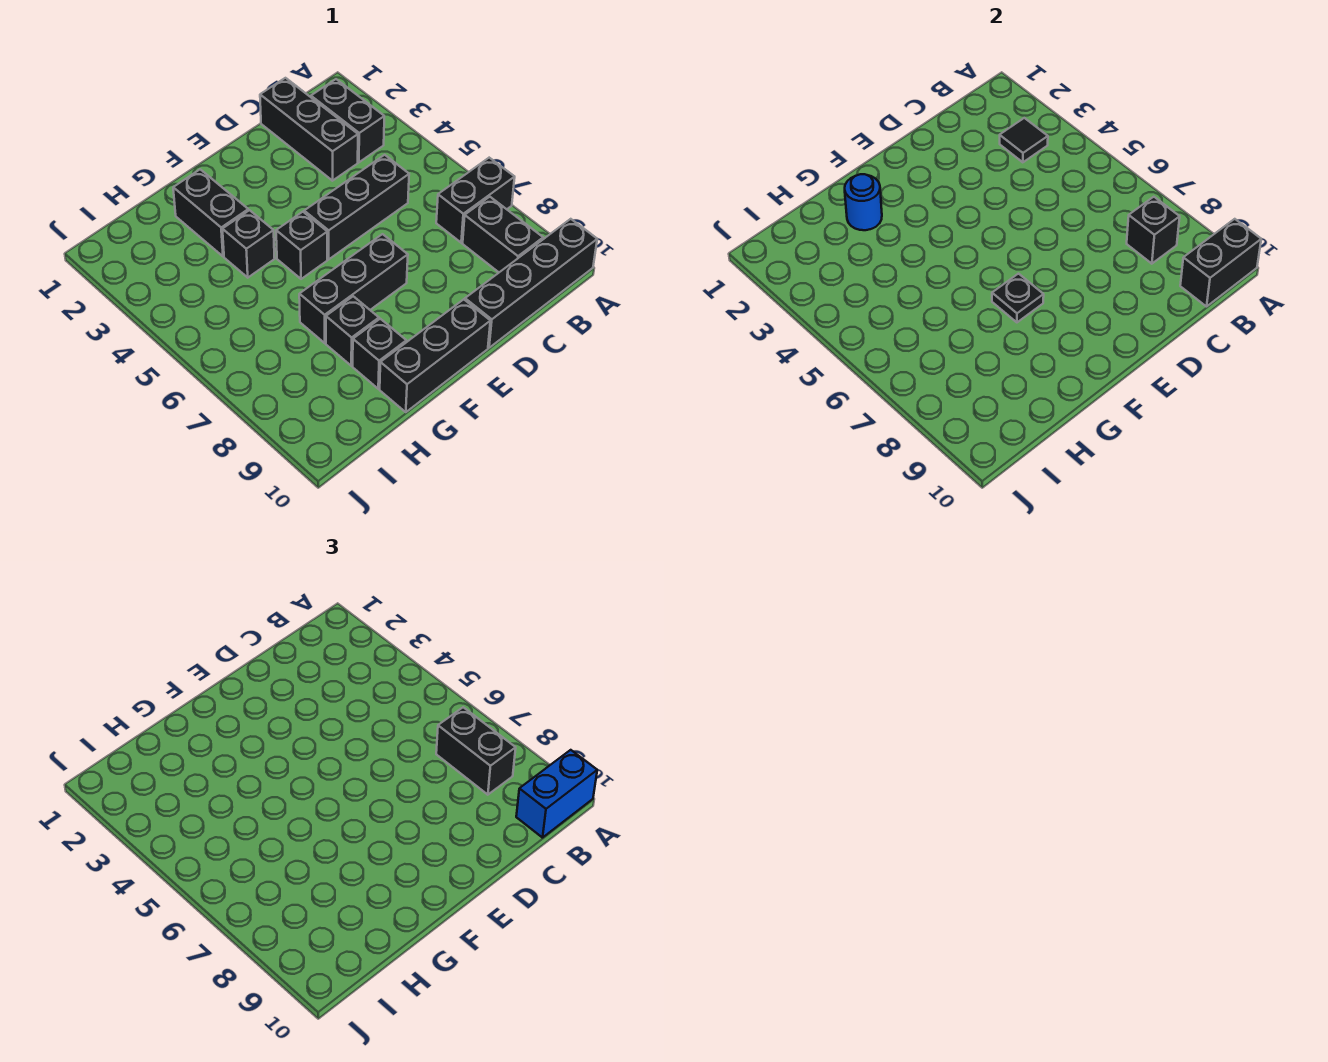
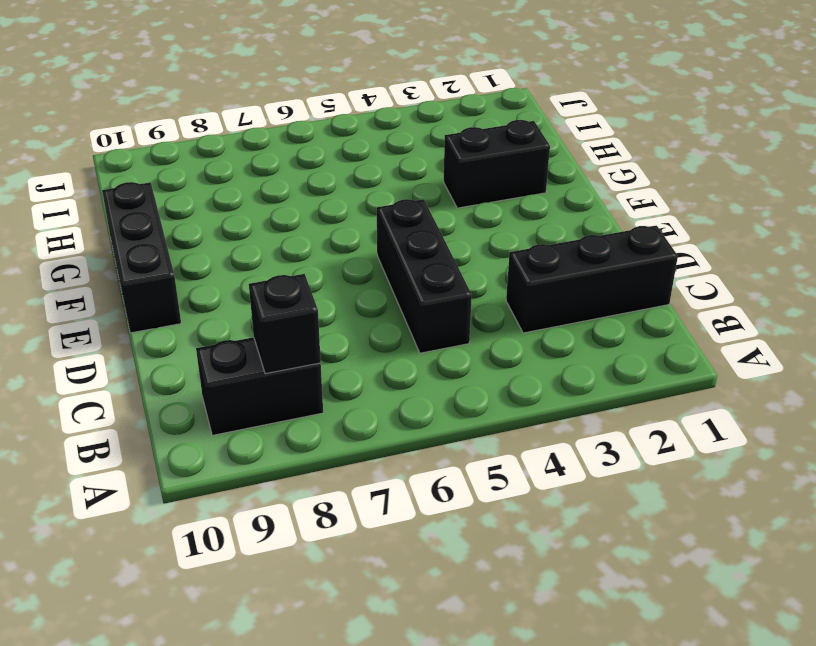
none -> black 1x2 brick [436,158,515,243]
none -> black 1x4 brick [465,219,597,348]
none -> black 1x2 brick [311,79,384,162]

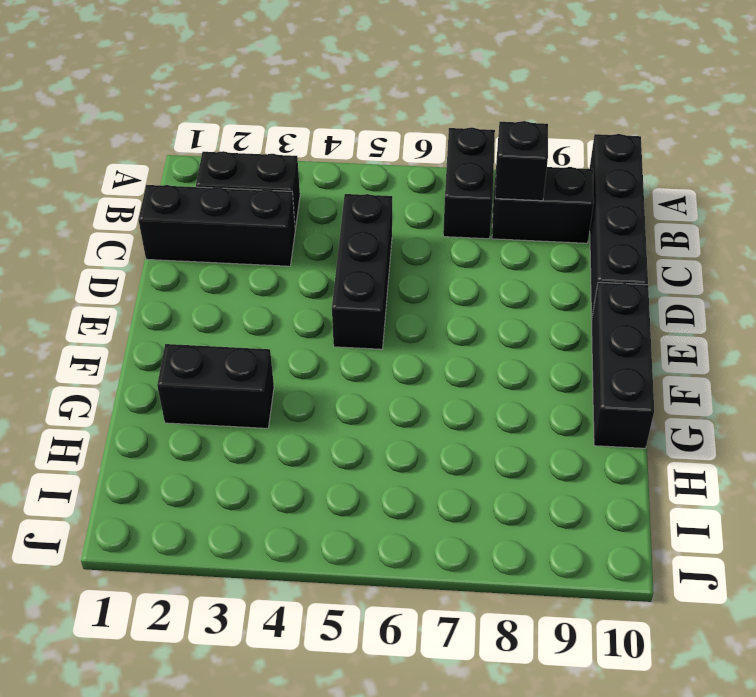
none -> black 1x3 brick [299,234,408,343]
none -> black 1x1 brick [276,212,327,279]
none -> black 1x1 brick [222,210,275,278]

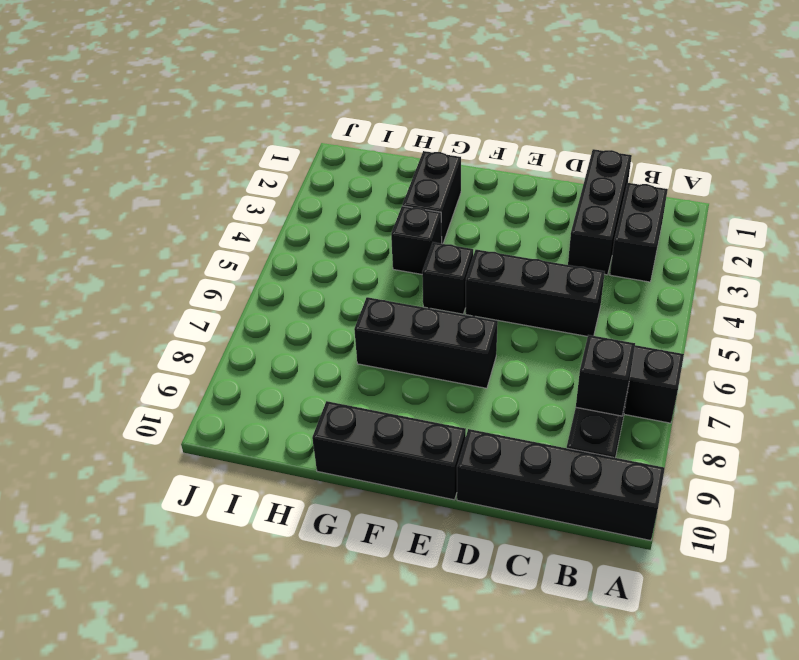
none -> black 1x1 brick [326,296,379,366]
none -> black 1x1 brick [353,319,406,389]
none -> black 1x2 brick [1180,219,1261,307]

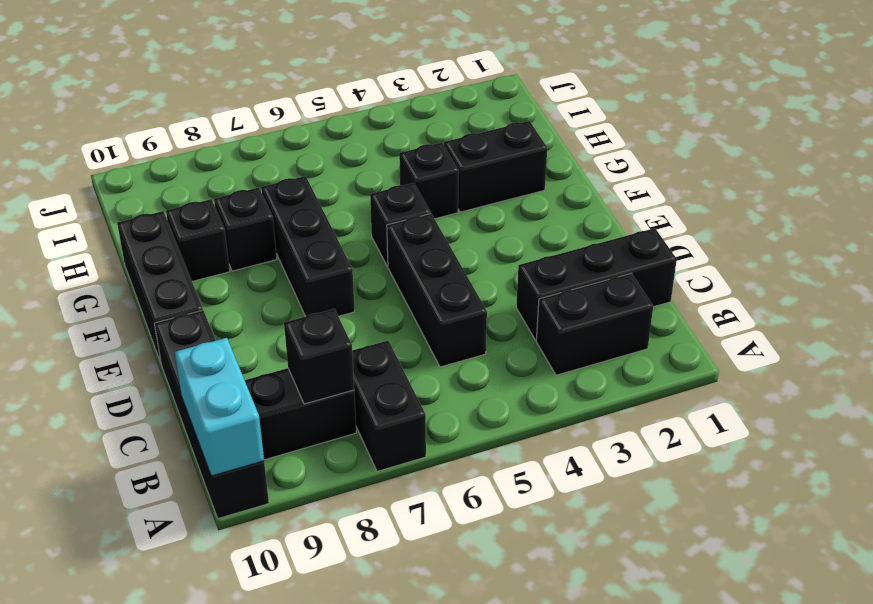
cyan 1x2 brick [175,338,264,476] -> black 1x2 brick [1180,219,1261,307]
none -> black 1x1 tile [1000,118,1048,162]
none -> black 1x1 plate [992,274,1044,322]
none -> blue 1x1 round brick [845,174,882,230]

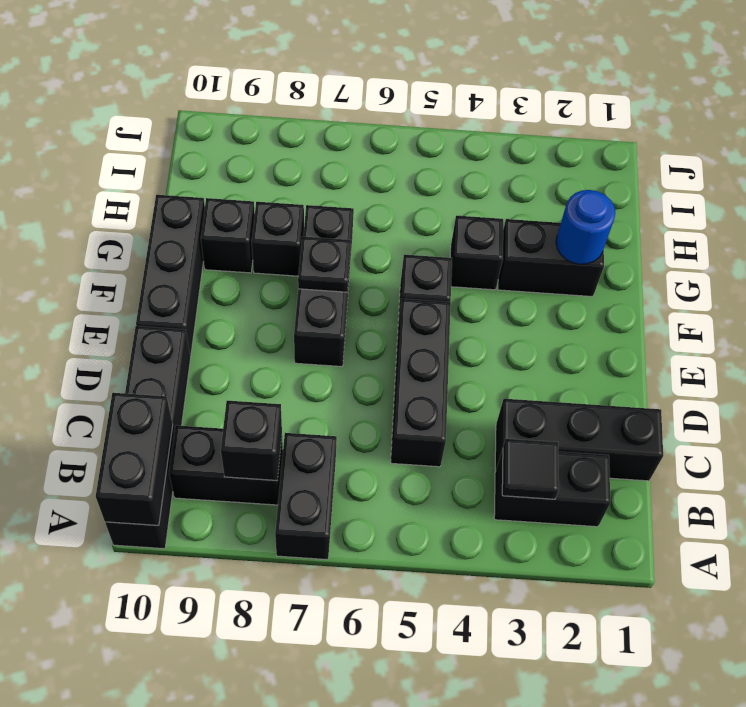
none -> blue 1x2 brick [516,750,597,838]
none -> black 1x2 brick [436,707,516,795]

